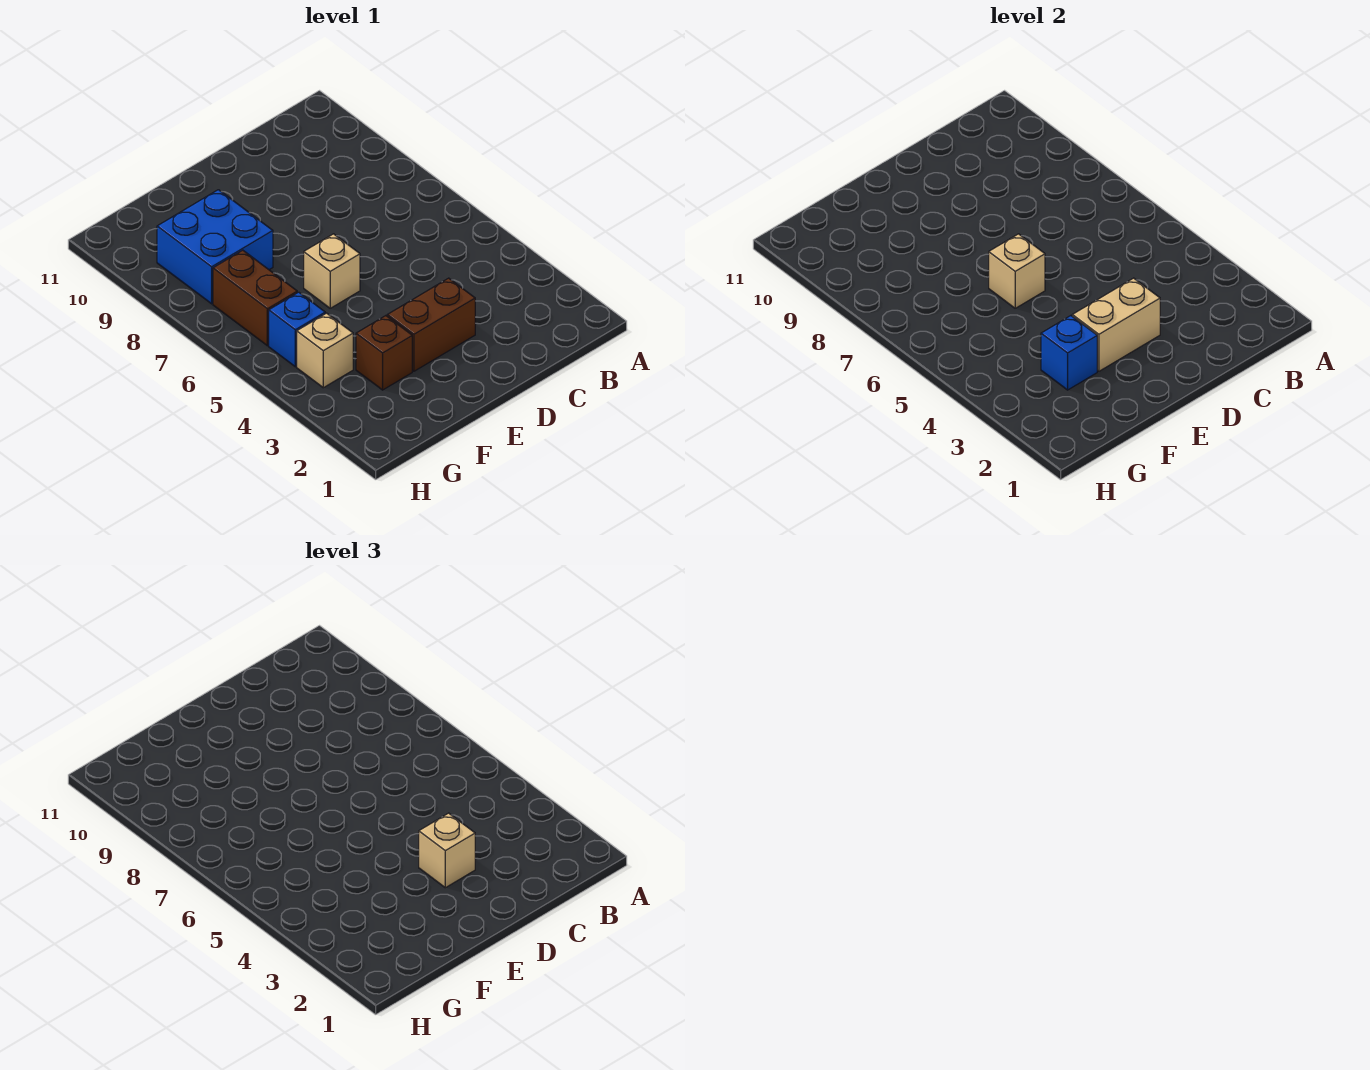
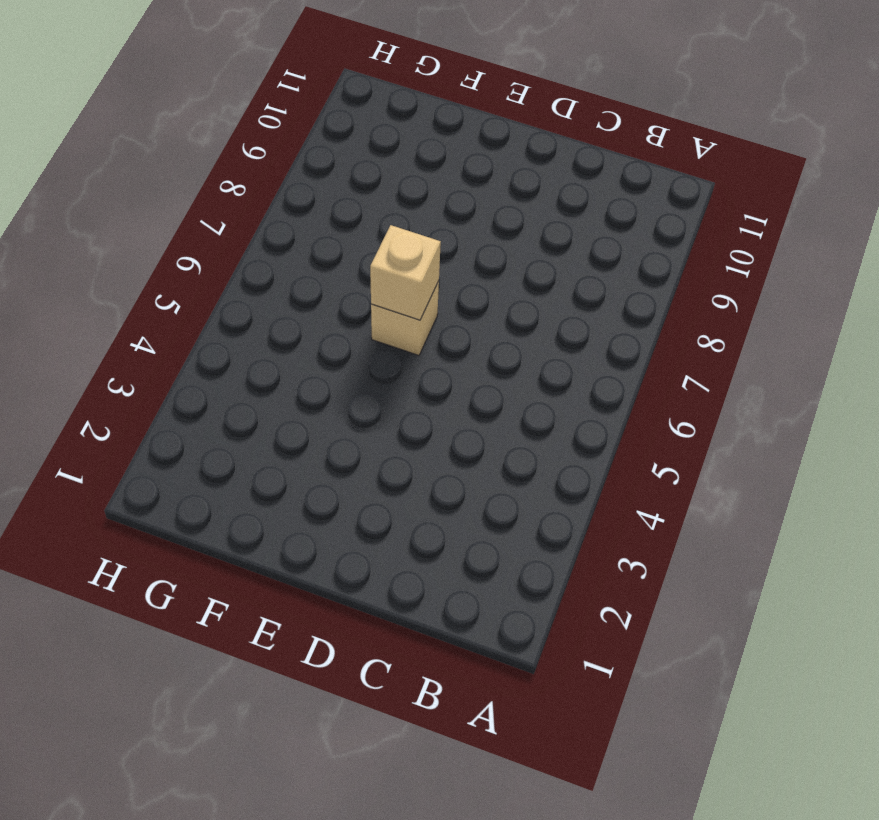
none -> brown 1x2 brick [387,278,475,371]
none -> brown 1x1 brick [356,316,412,390]

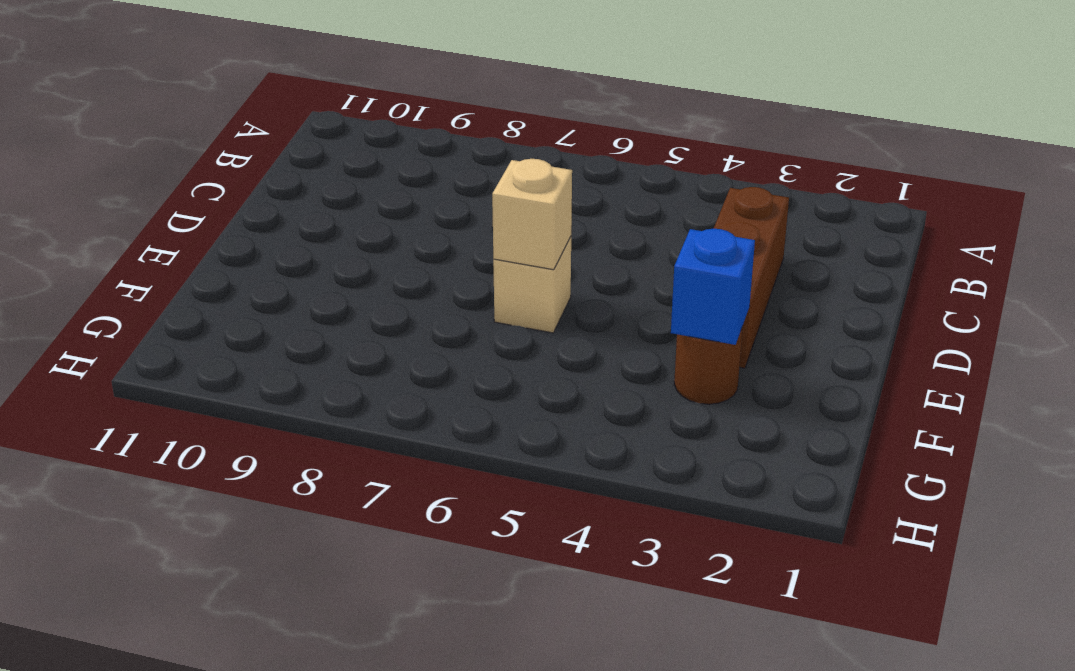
brown 1x3 brick [714,187,789,368] -> brown 1x2 brick [387,278,475,371]
brown 1x1 round brick [674,327,743,404] -> brown 1x1 brick [356,316,412,390]
none -> blue 2x2 brick [157,190,273,304]
none -> tan 1x1 brick [297,313,353,388]

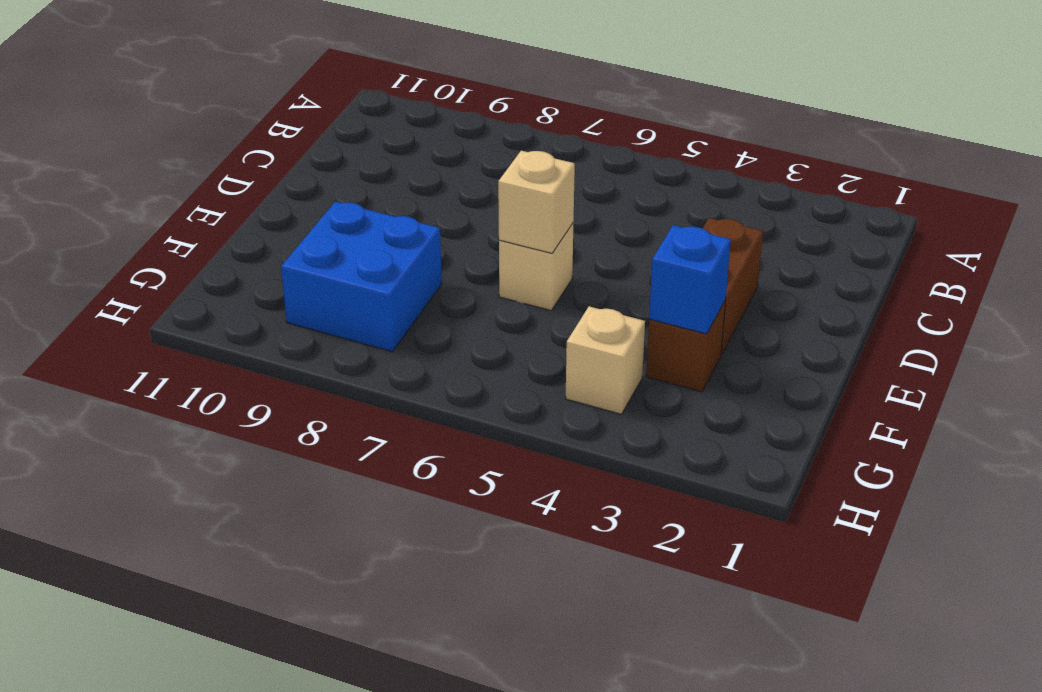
none -> blue 1x1 brick [269,292,325,367]
none -> brown 1x2 brick [213,250,297,346]

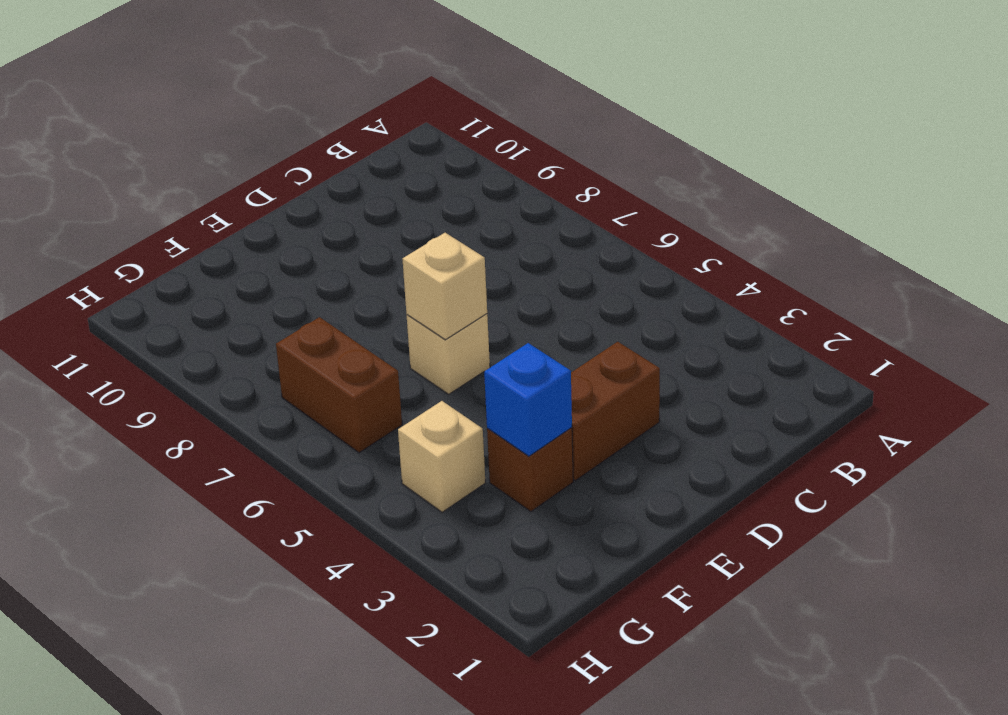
none -> blue 2x2 brick [157,190,273,304]
none -> blue 1x1 brick [269,292,325,367]

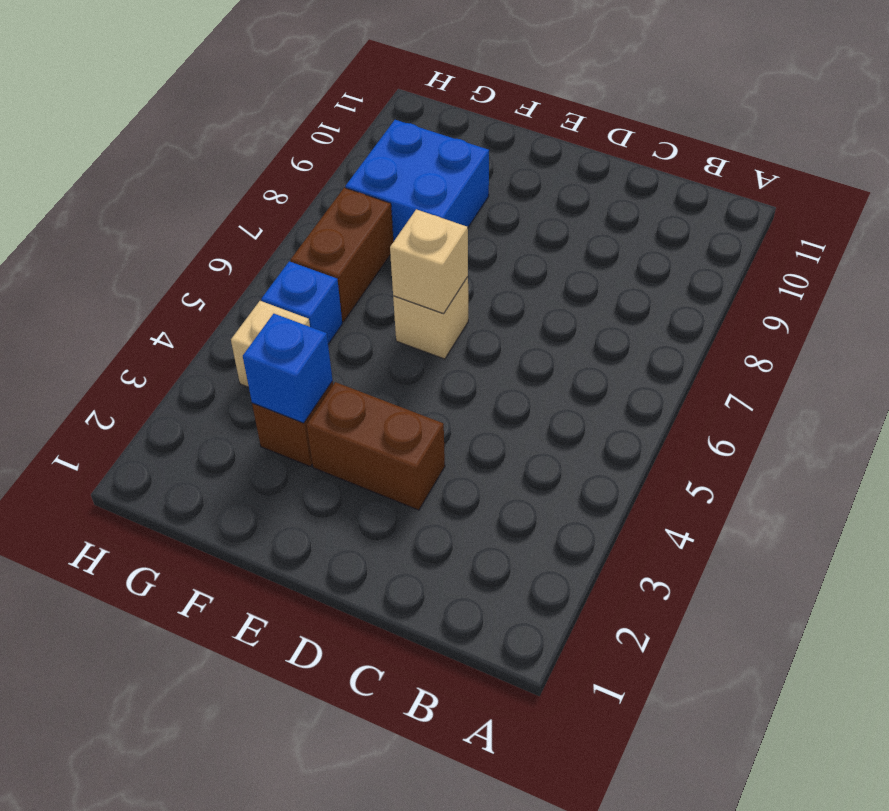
none -> tan 1x2 brick [1072,278,1160,371]
none -> tan 1x1 brick [419,813,475,888]

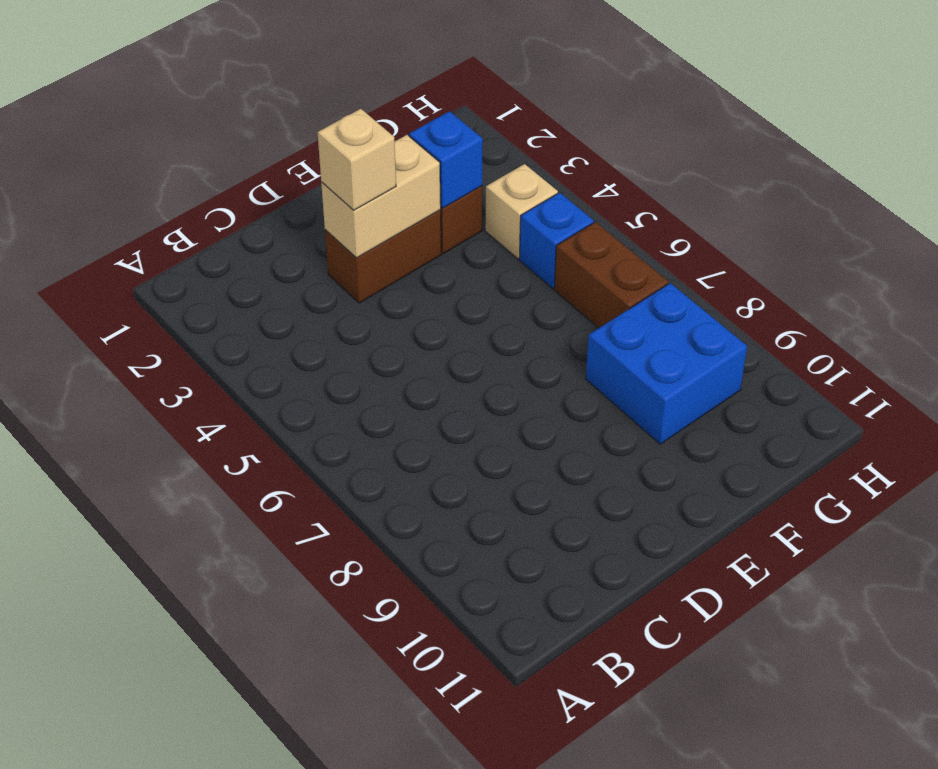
none -> tan 1x1 brick [304,234,360,308]
none -> tan 1x1 brick [989,234,1045,308]

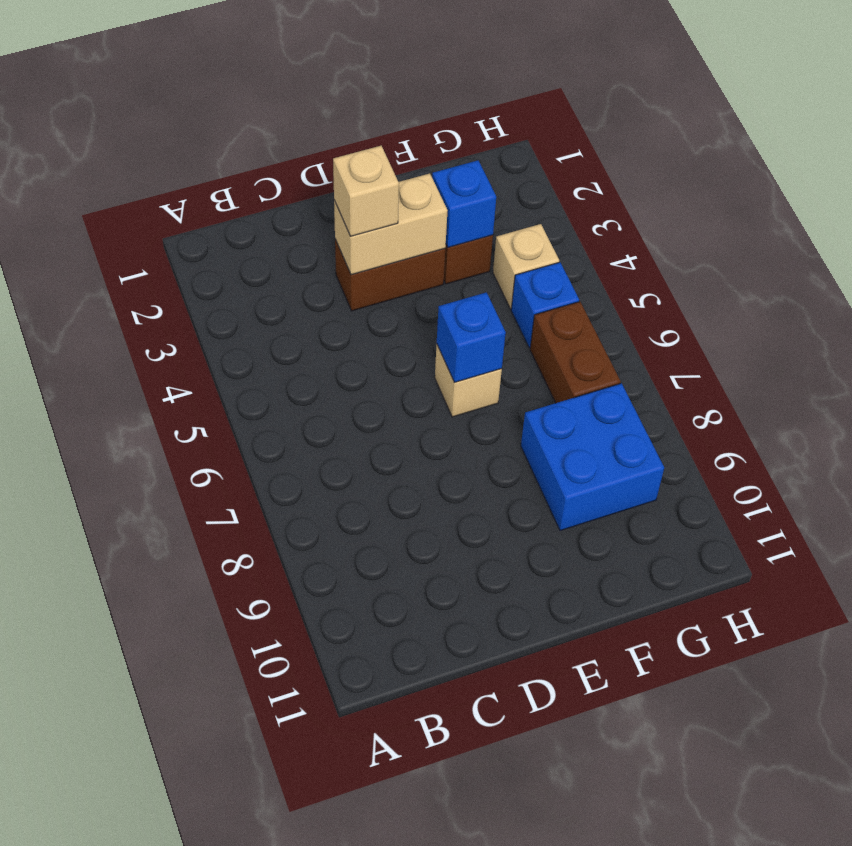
blue 1x1 brick [437,292,506,383] -> tan 1x1 brick [989,234,1045,308]

